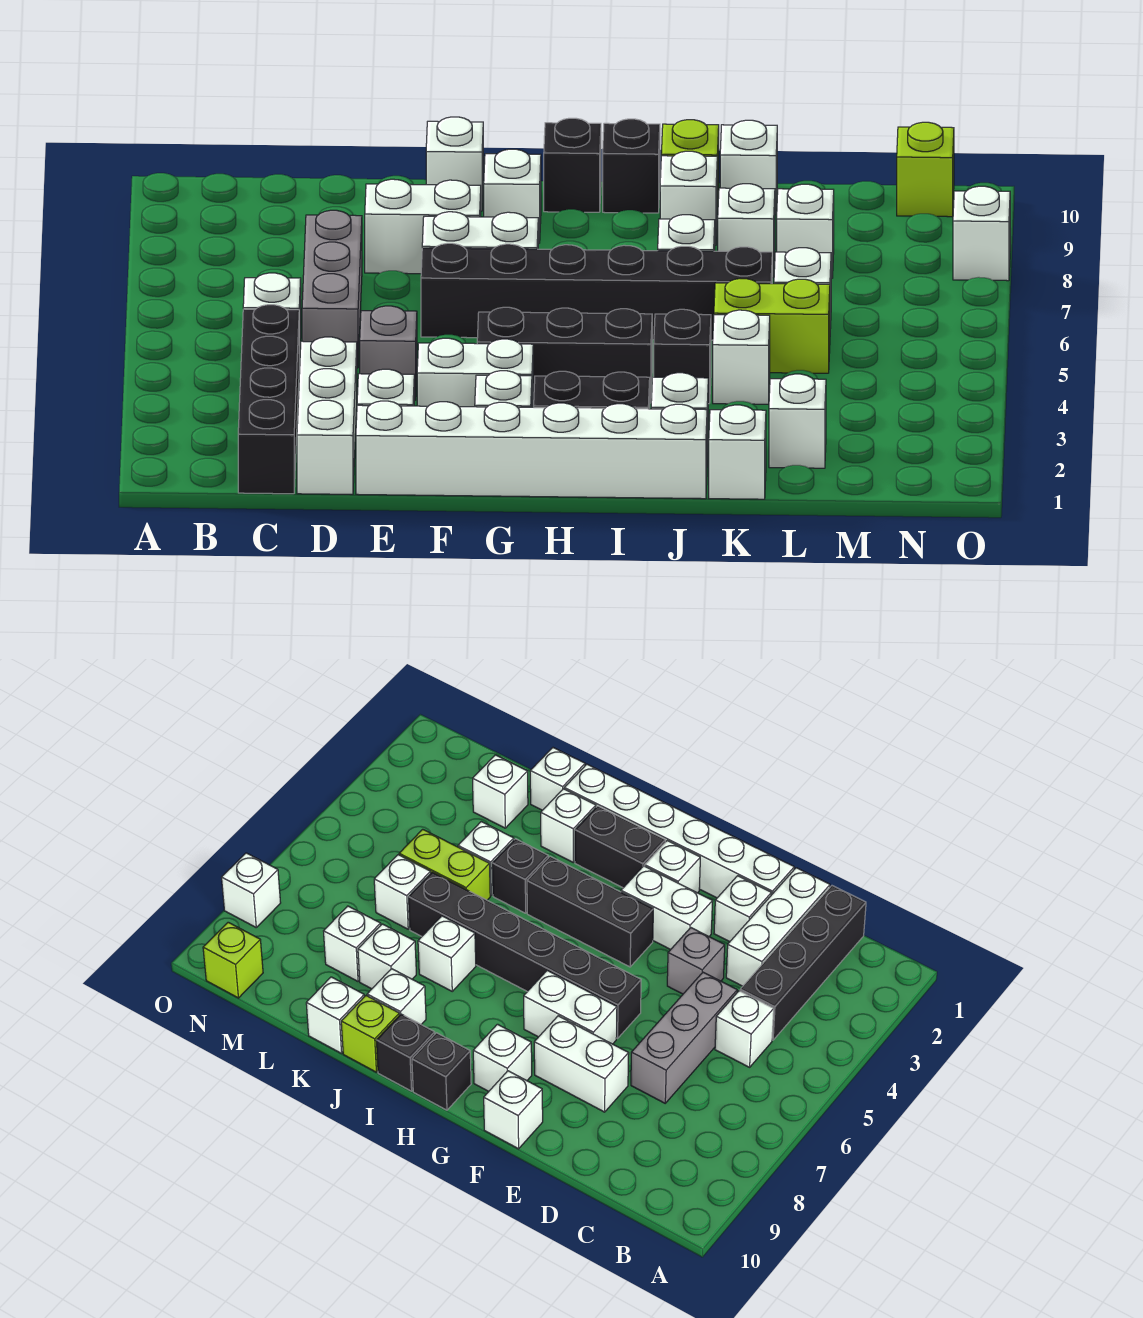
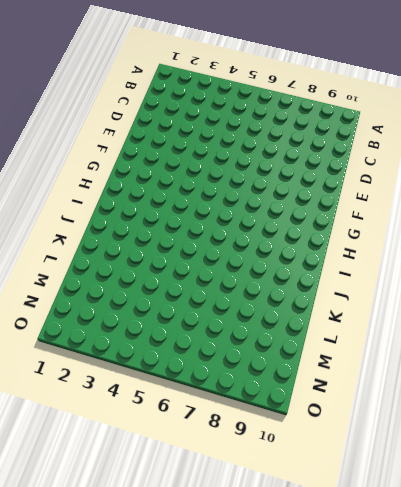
none -> black 1x4 brick [238,305,299,494]
none -> white 1x1 brick [243,273,301,363]
none -> white 1x3 brick [297,337,357,494]
none -> grey 1x3 brick [302,210,362,368]

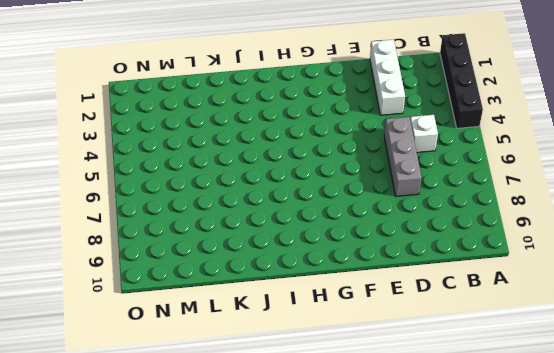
black 1x4 brick [440,33,483,128] -> black 1x4 brick moved to [238,305,299,494]
none -> white 1x6 brick [356,401,707,499]
none -> white 1x1 brick [357,369,414,406]
none -> grey 1x1 brick [360,306,417,400]
none -> white 1x2 brick [365,179,481,274]

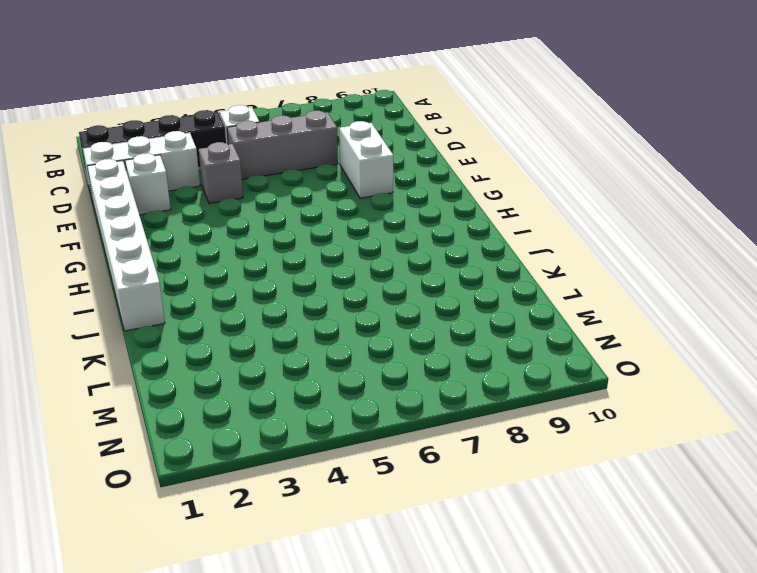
none -> white 1x2 brick [417,338,533,407]
none -> black 1x6 brick [421,243,772,340]
none -> white 1x2 brick [422,212,538,249]
none -> white 1x1 brick [426,117,483,211]

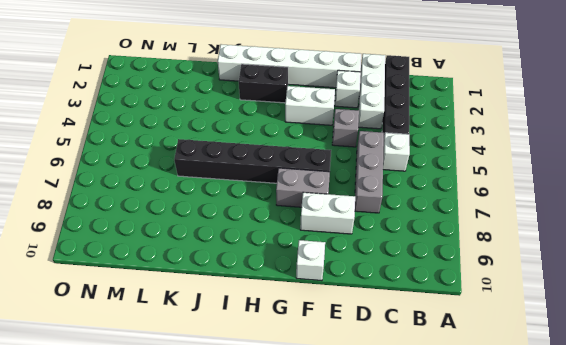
grey 1x2 brick [276,168,330,207] -> white 1x2 brick [422,212,538,249]
none -> white 1x1 brick [475,371,532,407]
none -> black 1x3 brick [477,307,652,403]
none -> white 1x1 brick [484,149,541,243]
none -> black 1x1 brick [544,118,601,212]

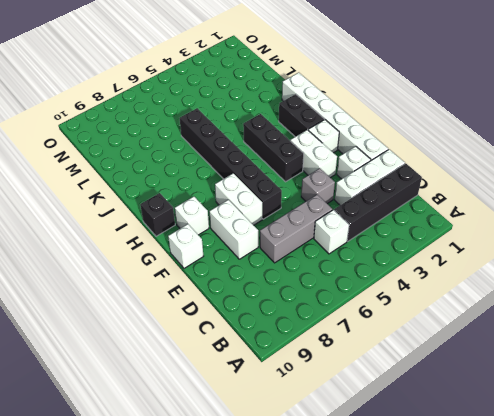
none -> black 1x1 brick [603,119,660,213]
none -> white 1x1 brick [651,373,708,460]
none -> black 1x1 brick [654,309,711,404]
none -> white 1x1 brick [658,215,715,251]

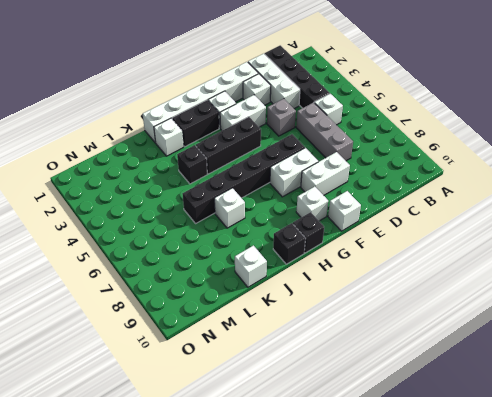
none -> white 1x1 brick [660,151,717,245]
none -> lime 1x1 brick [661,120,719,212]
none -> white 1x1 brick [709,405,766,499]
none -> white 1x1 brick [713,310,770,404]

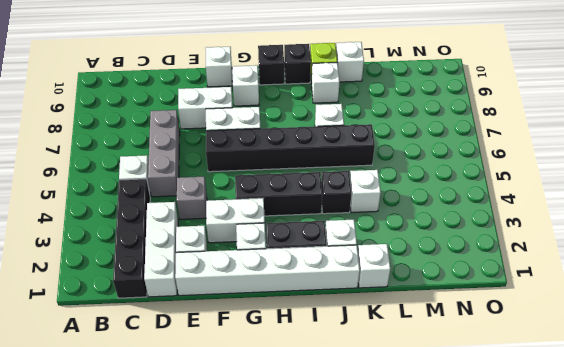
none -> lime 1x2 brick [714,279,830,373]
none -> white 1x1 brick [718,184,775,278]
none -> white 1x1 brick [769,374,826,468]
none -> white 1x1 brick [774,248,831,329]

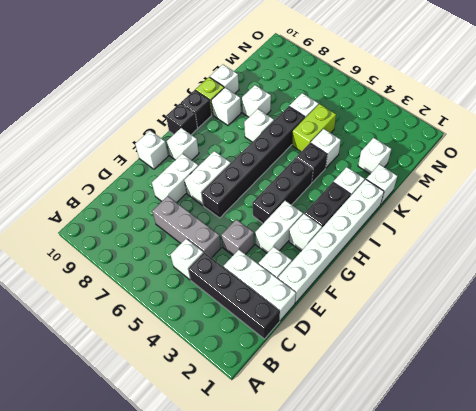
none -> white 1x1 brick [777,184,834,278]
none -> lime 1x1 brick [897,122,954,217]
none -> white 1x1 brick [953,186,1010,281]

